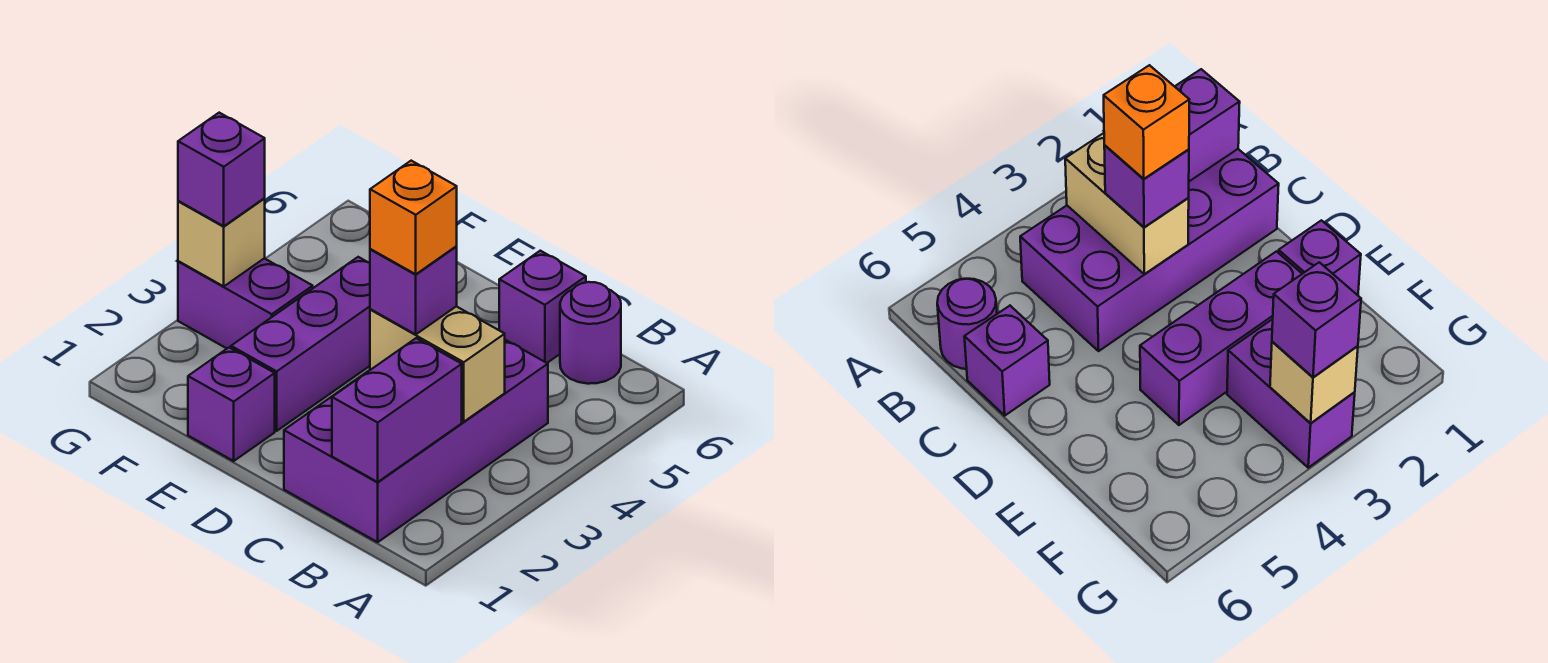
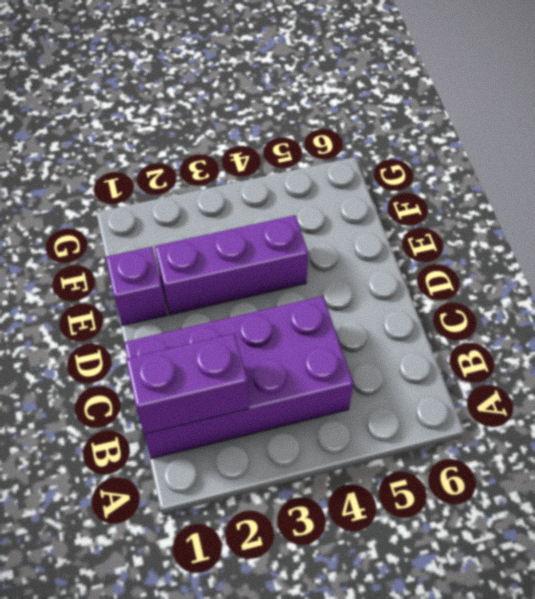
none -> purple 1x1 round brick [560,282,621,384]
none -> purple 1x1 brick [499,251,586,363]
none -> purple 1x2 brick [178,258,313,348]

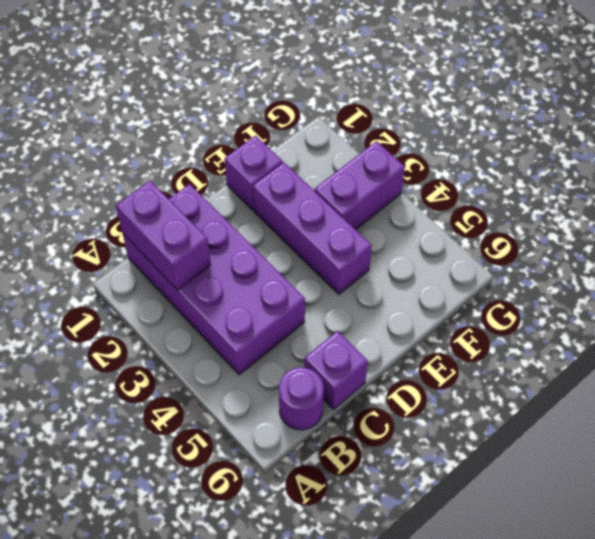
none -> tan 1x2 brick [370,306,505,422]
none -> tan 1x1 brick [178,199,265,286]
none -> purple 1x1 brick [370,247,457,334]

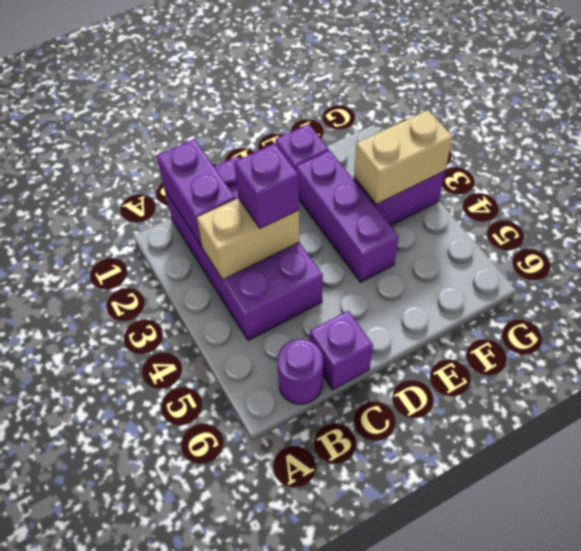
tan 1x2 brick [354,110,452,204] -> tan 1x1 brick [178,199,265,286]
none -> purple 1x1 brick [178,113,265,226]
none -> orange 1x1 brick [370,161,457,274]

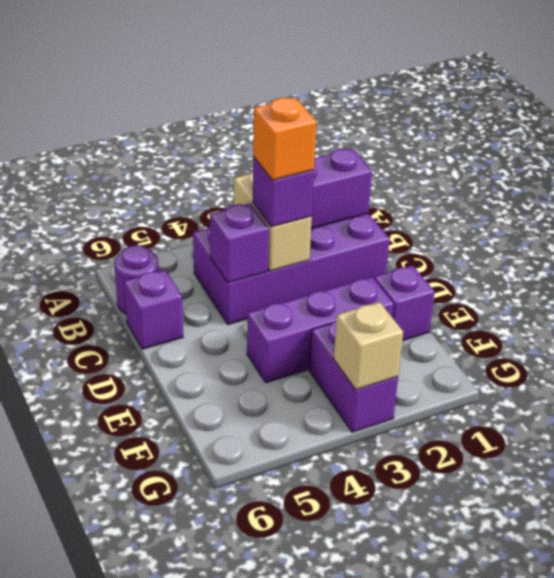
purple 1x1 brick [210,203,269,283] -> purple 1x1 brick moved to [178,113,265,226]

